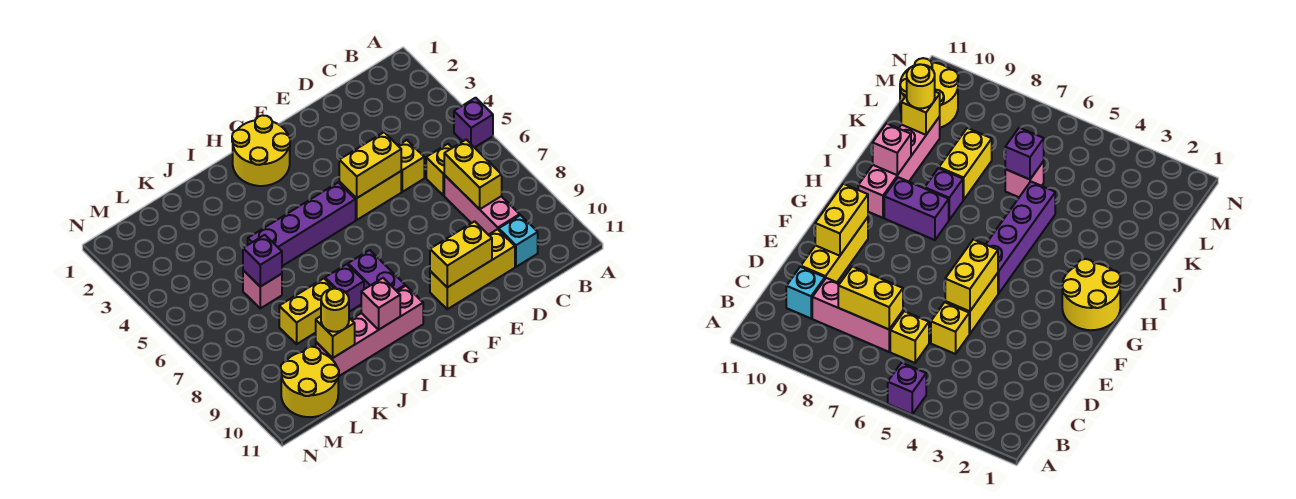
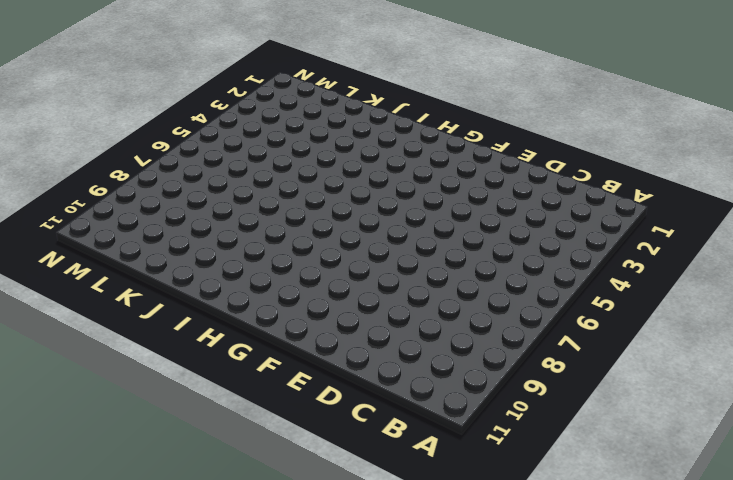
none -> purple 1x1 brick [454,98,493,148]
none -> yellow 1x1 brick [426,144,452,196]
none -> pink 1x3 brick [444,175,520,235]

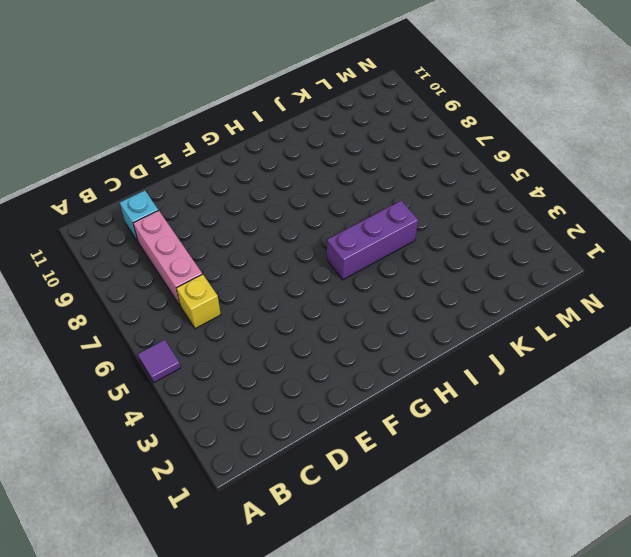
purple 1x1 tile [138,340,181,383] -> purple 1x1 brick [454,98,493,148]
purple 1x3 brick [327,201,418,280] -> purple 1x4 brick [248,182,356,266]
none -> yellow 1x1 brick [398,140,424,192]
none -> yellow 1x3 brick [430,229,515,309]
none -> yellow 1x2 brick [339,171,401,220]

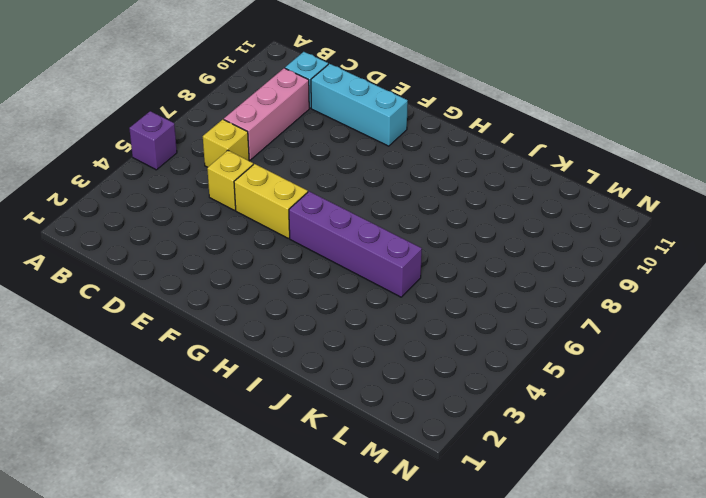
cyan 1x3 brick [311,64,408,146] -> yellow 1x3 brick [430,229,515,309]
none -> yellow 2x2 round brick [232,115,290,186]
none -> purple 1x2 brick [348,250,405,291]
none -> pink 1x4 brick [316,286,423,376]

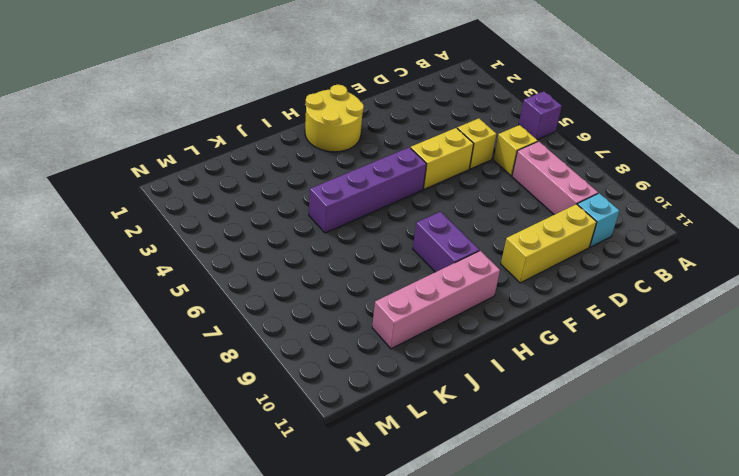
none -> purple 1x1 brick [325,264,364,312]
none -> yellow 1x2 brick [279,278,334,344]
none -> pink 1x1 brick [243,270,282,308]

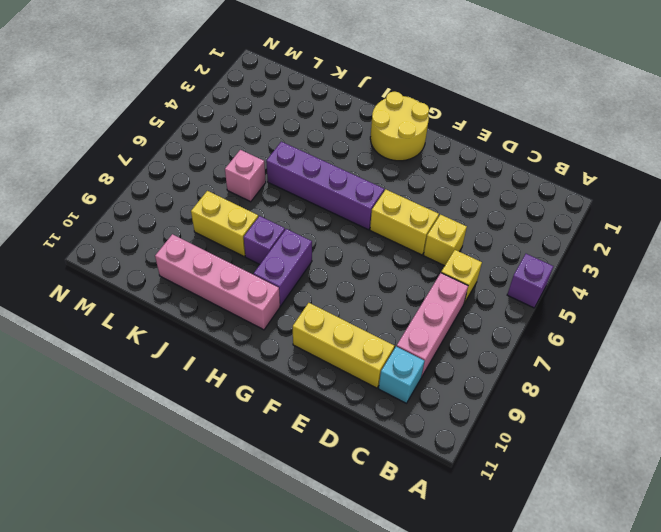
none -> yellow 2x2 round brick [281,347,339,417]
none -> yellow 1x2 brick [444,140,502,209]
none -> yellow 1x2 brick [339,132,401,198]

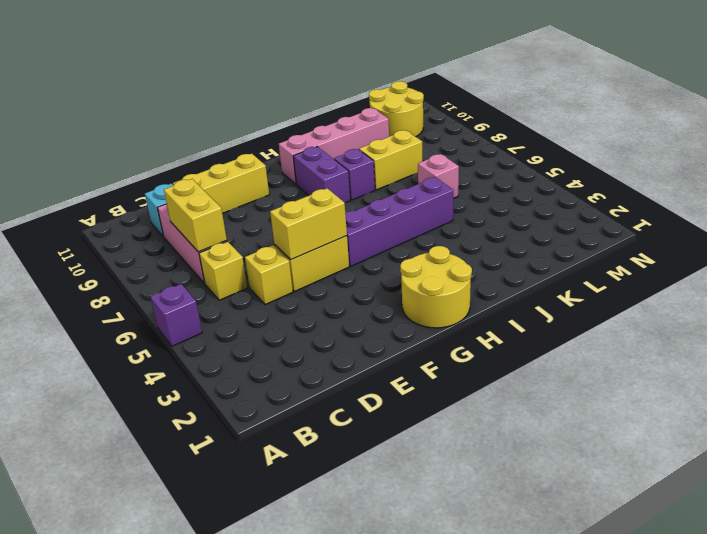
none -> yellow 1x2 brick [430,221,492,287]
none -> pink 1x1 brick [361,278,400,330]
none -> purple 1x1 brick [243,235,282,287]

